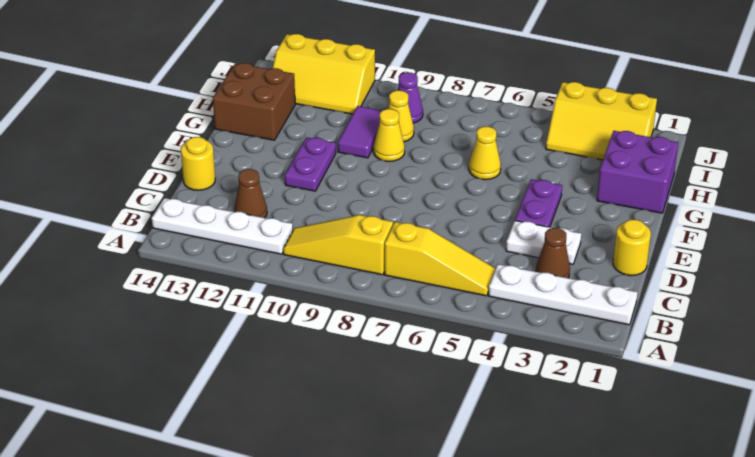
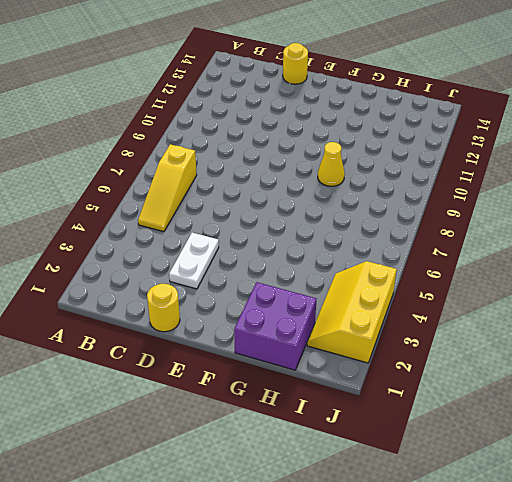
none -> white 1x4 plate [489,264,638,325]
none -> yellow 1x3 slope [283,215,393,275]
none -> white 1x4 plate [152,198,293,254]

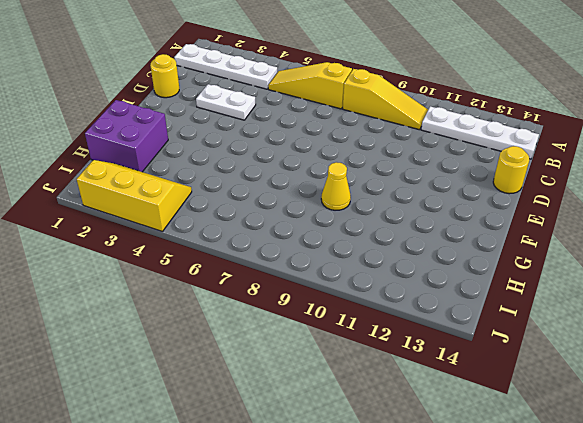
none -> brown 1x1 cone [536,228,570,278]
none -> brown 1x1 cone [234,169,267,218]
none -> purple 1x2 plate [515,179,562,227]

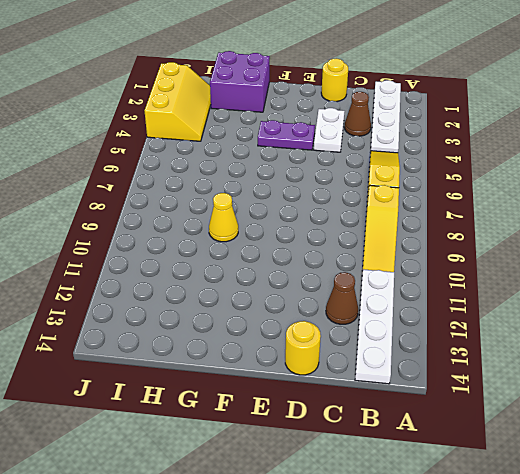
none -> purple 1x2 plate [285,137,336,191]
none -> yellow 1x1 cone [469,126,501,180]
none -> purple 1x2 tile [338,106,382,158]

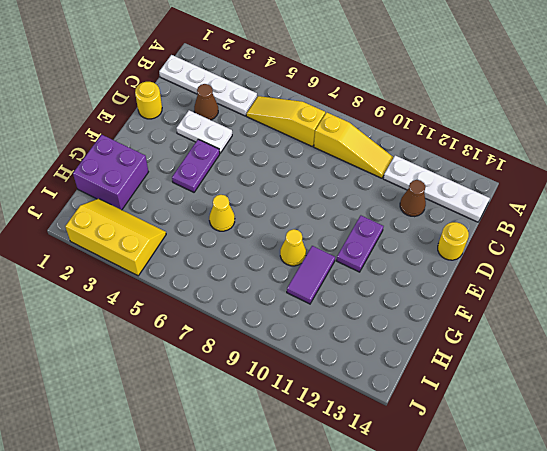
none -> brown 2x2 brick [213,63,295,140]
none -> yellow 1x1 cone [388,90,414,142]
none -> purple 1x1 cone [398,72,423,123]

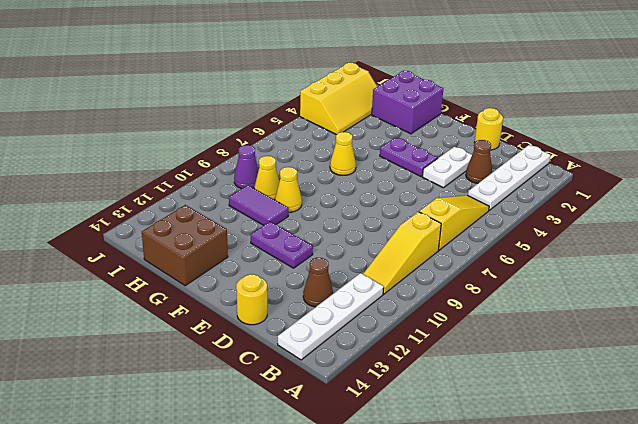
none -> yellow 2x3 slope [273,34,375,114]

